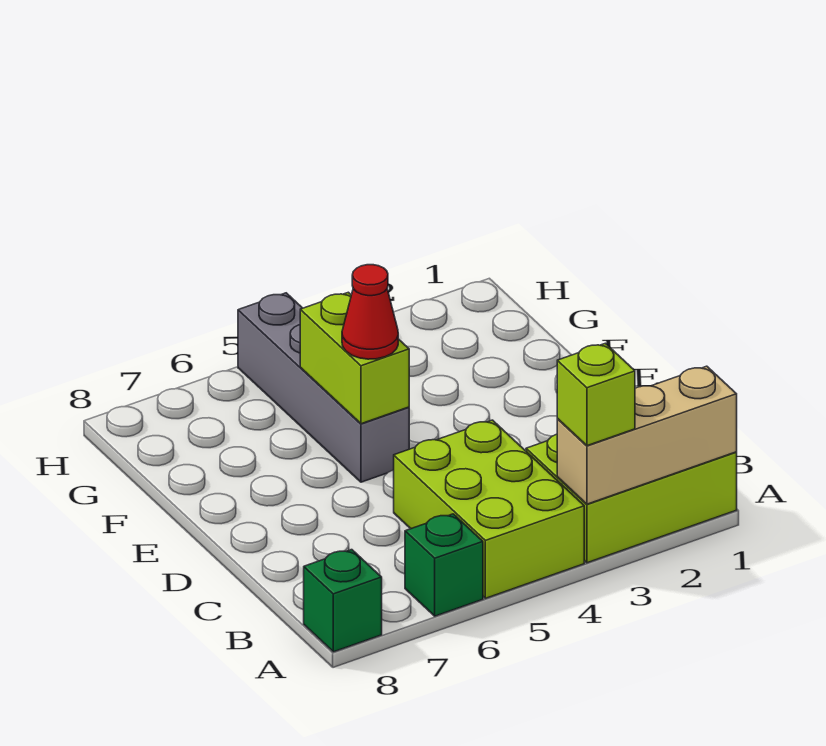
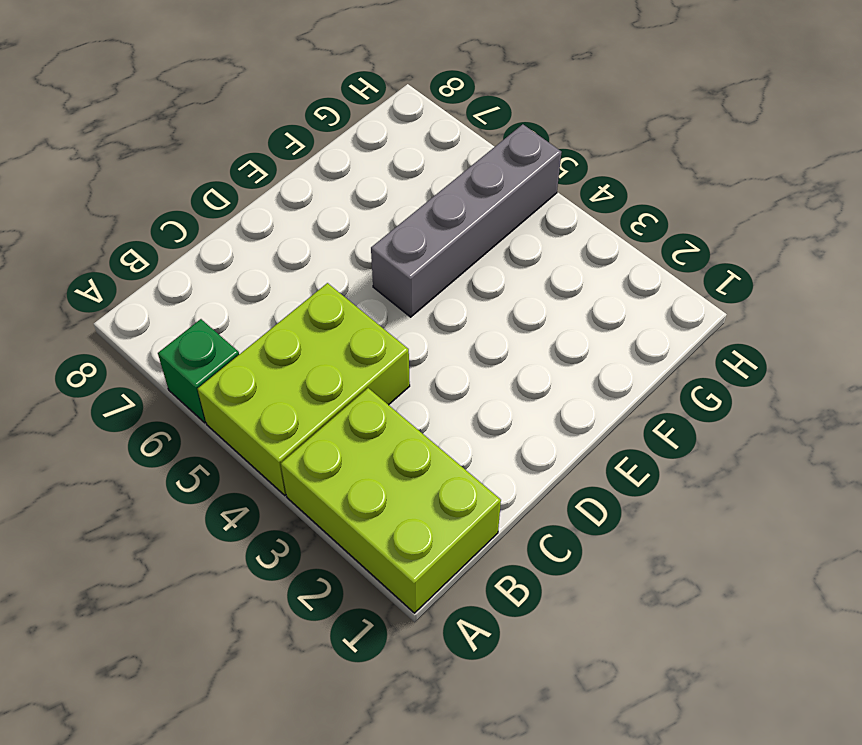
none -> green 1x1 brick [304,550,382,652]
none -> tan 1x3 brick [557,366,737,504]

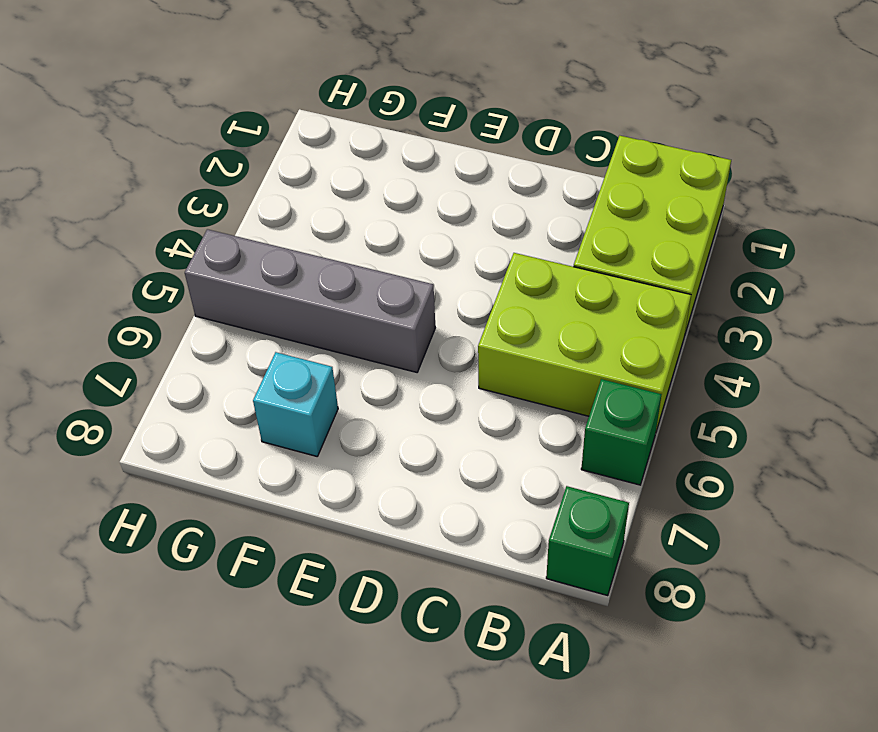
cyan 1x1 brick [253,352,338,456] -> none
none -> tan 1x3 brick [557,366,737,504]
none -> lime 1x2 brick [300,292,409,424]

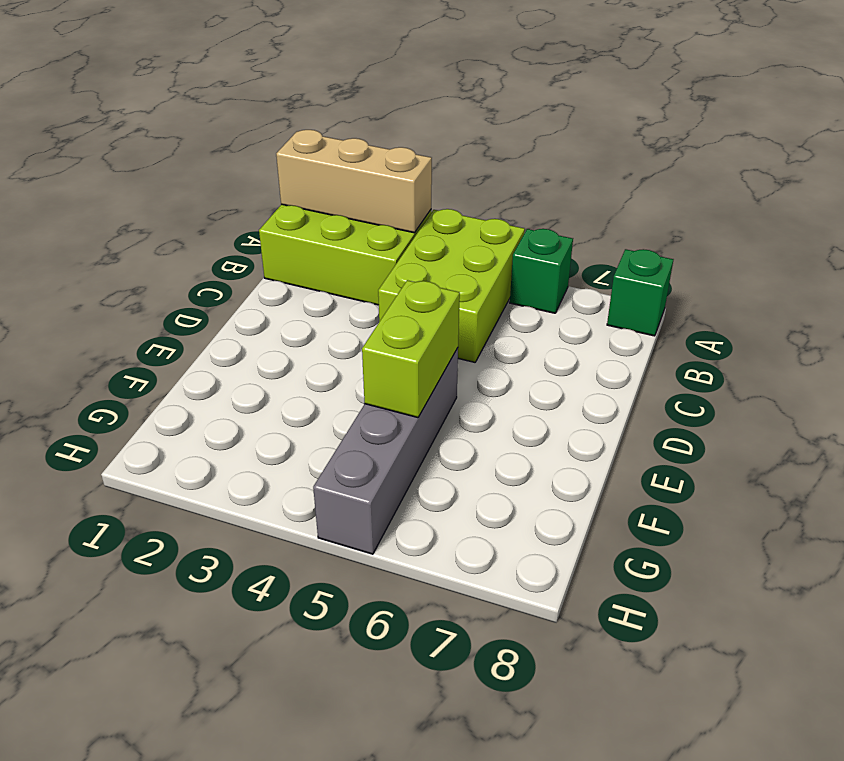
none -> lime 1x1 brick [557,343,635,446]
none -> red 1x1 cone [342,265,398,359]

